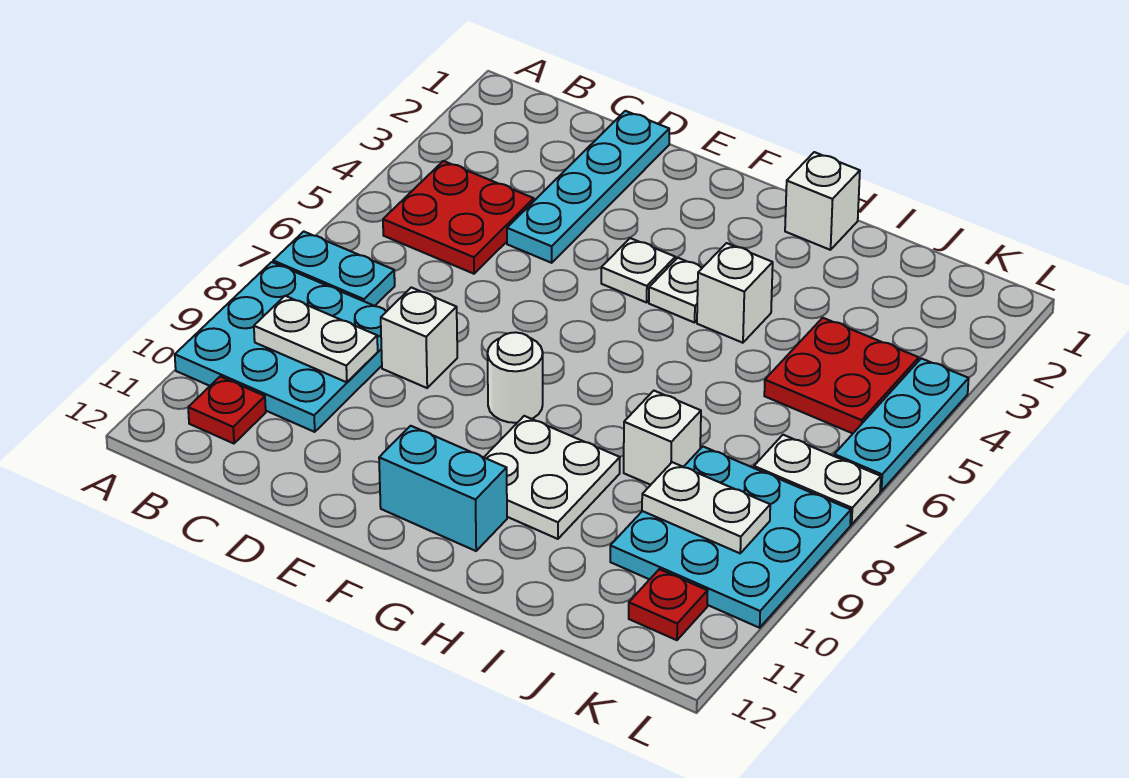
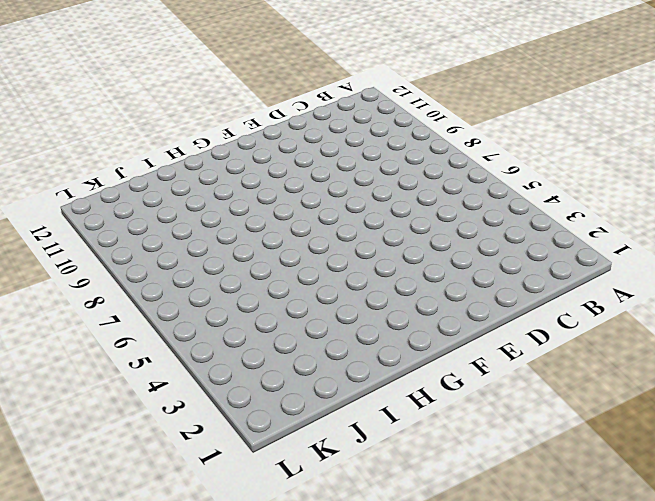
none -> cyan 1x2 plate [273,232,395,306]
none -> cyan 3x3 plate [175,262,387,432]
none -> red 2x2 plate [383,161,534,274]

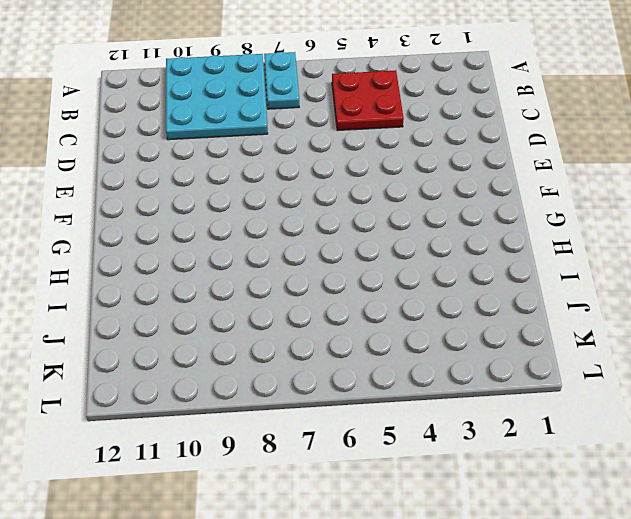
none -> red 1x1 plate [188,377,266,444]
none -> cyan 1x4 plate [507,111,669,263]
none -> white 1x1 brick [381,287,457,388]

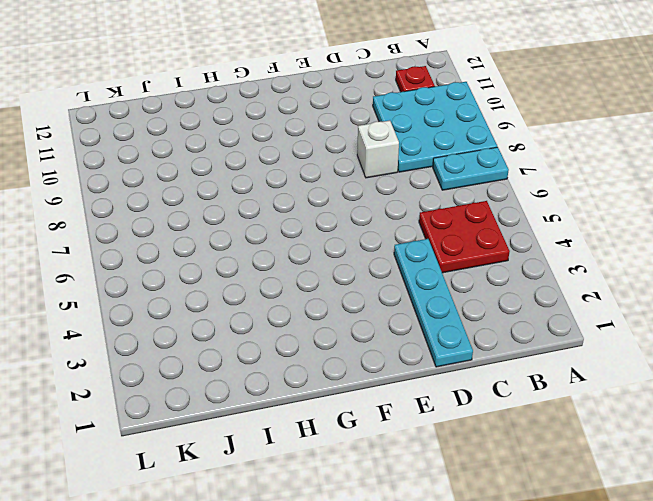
none -> white 1x1 plate [601,238,675,302]
none -> white 1x1 round brick [487,332,543,423]
none -> cyan 1x2 brick [379,426,507,551]

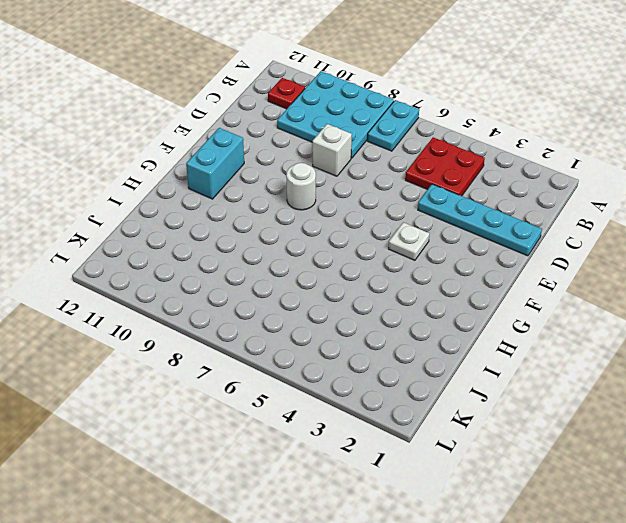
none -> white 1x1 plate [649,258,702,323]
none -> white 2x2 plate [484,416,620,539]
none -> white 1x1 brick [785,152,860,250]

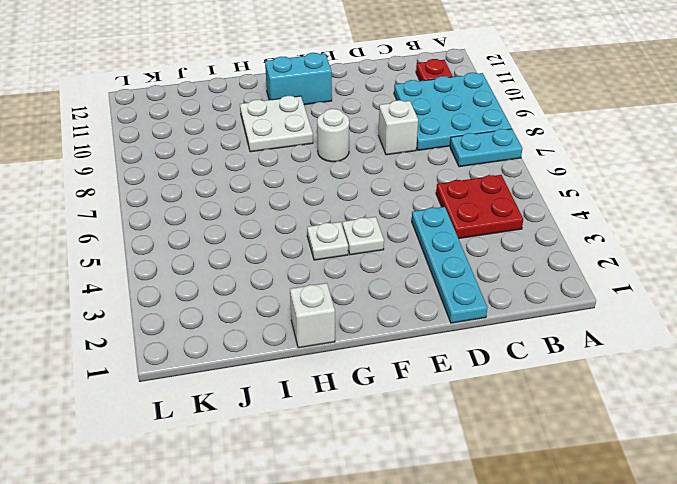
none -> white 1x1 brick [697,243,773,343]
none -> white 1x1 brick [624,391,701,485]
none -> red 2x2 plate [764,318,919,433]

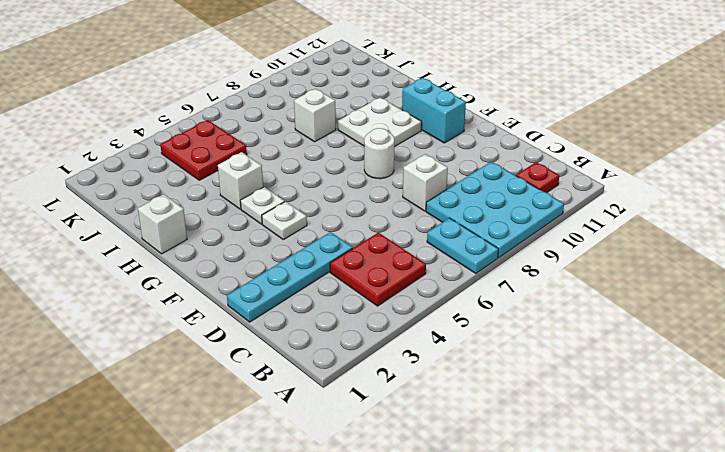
none -> cyan 3x3 plate [610,447,851,628]
none -> white 1x2 plate [754,435,881,525]
none -> red 1x1 plate [629,569,708,640]

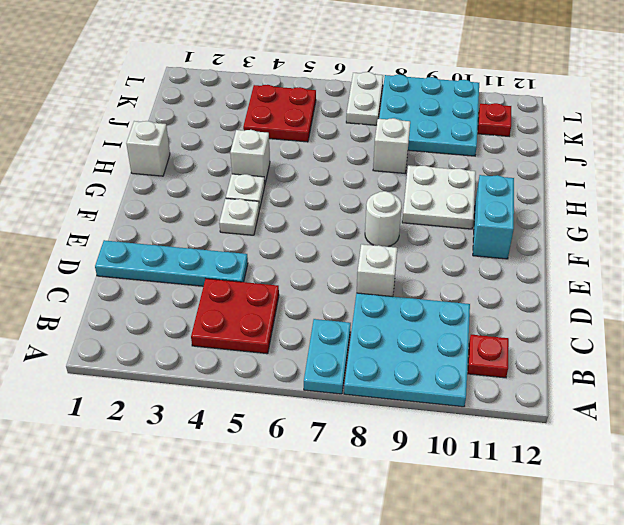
none -> cyan 1x3 plate [834,358,969,491]
none -> white 1x2 plate [254,296,378,382]
none -> white 1x2 plate [642,462,770,553]

